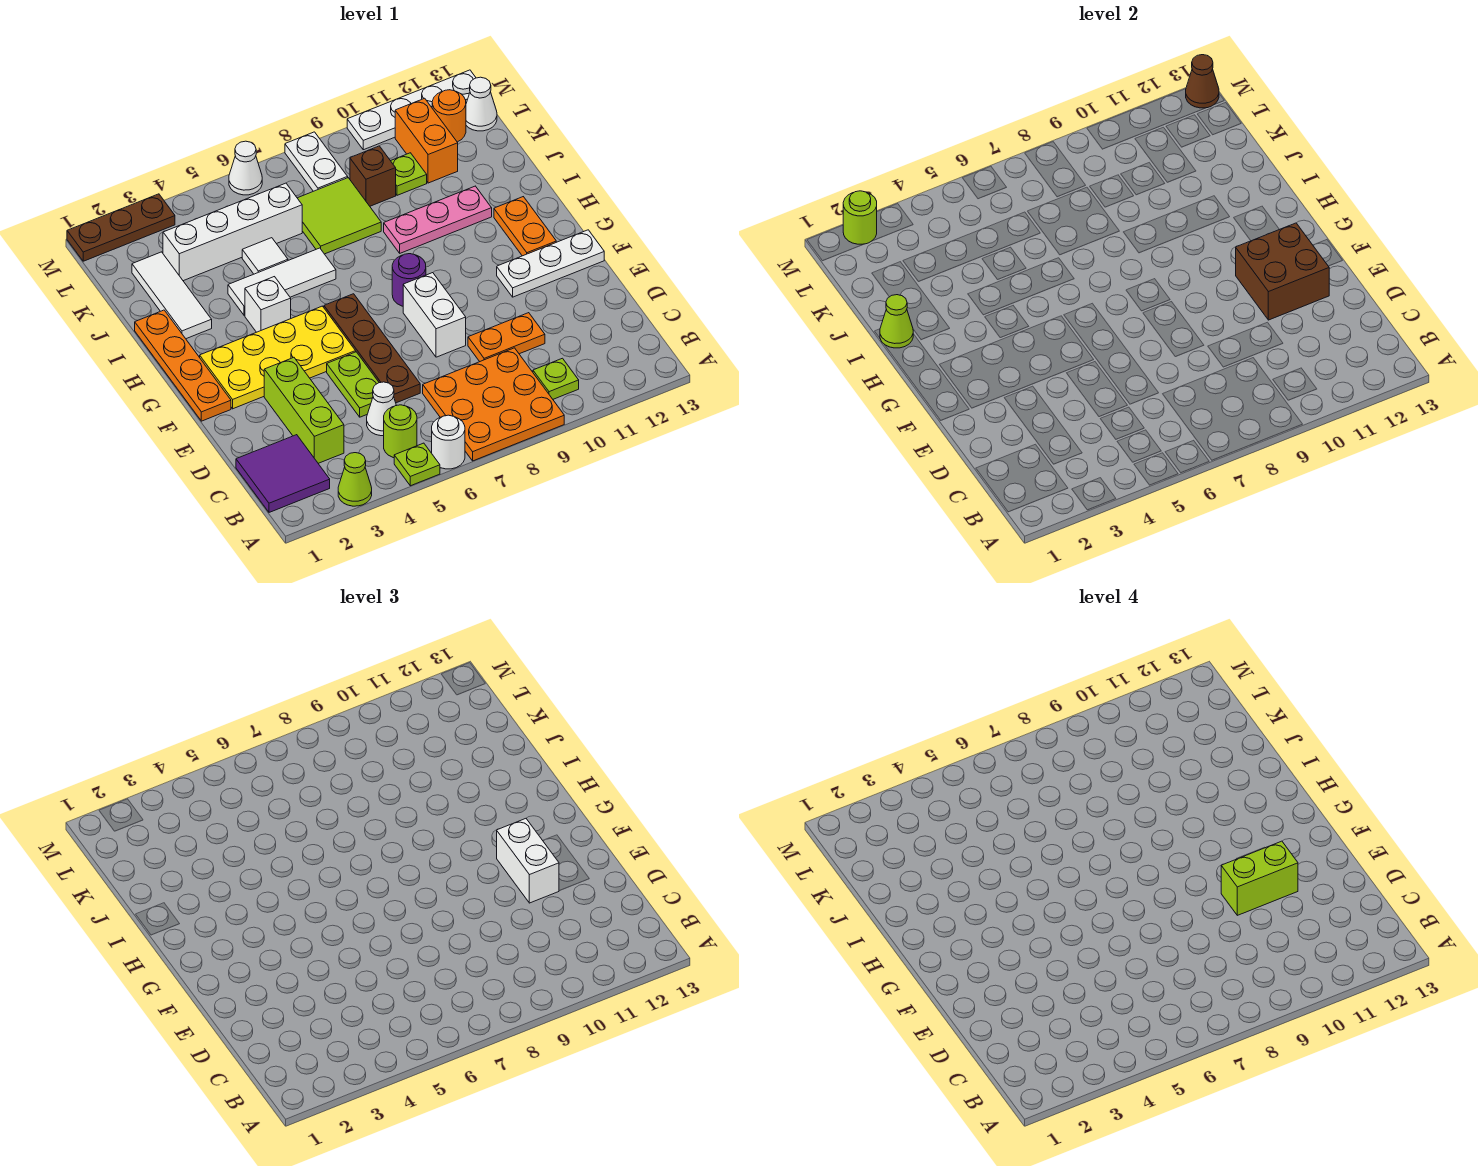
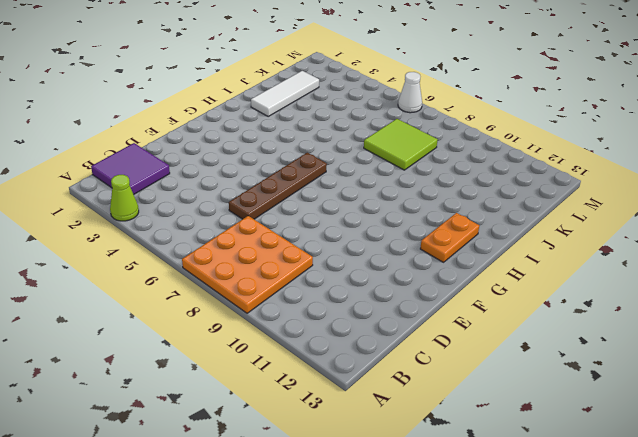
none -> lime 1x1 plate [394,443,440,486]
none -> white 1x1 round brick [432,415,465,469]
none -> lime 1x1 round brick [384,405,417,458]
none -> lime 1x1 plate [533,358,579,399]

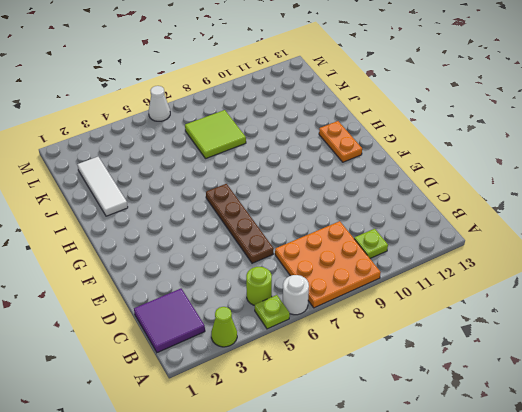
none -> lime 1x3 brick [264,358,344,463]
none -> white 1x1 cone [367,382,396,436]
none -> lime 1x2 plate [327,352,379,417]
none -> orange 1x2 plate [468,313,545,362]

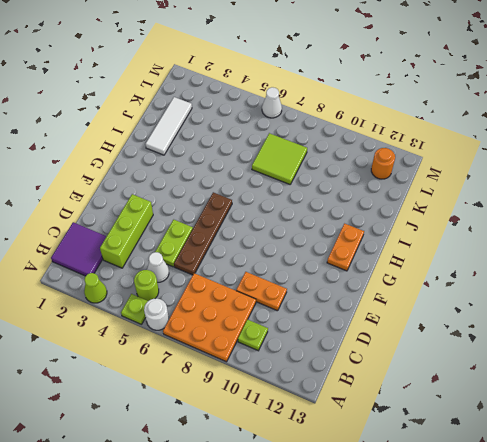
none -> white 1x2 brick [403,273,466,357]
none -> orange 1x4 plate [135,310,231,421]
none -> yellow 2x4 plate [200,306,356,409]
none -> white 1x3 plate [497,230,604,297]

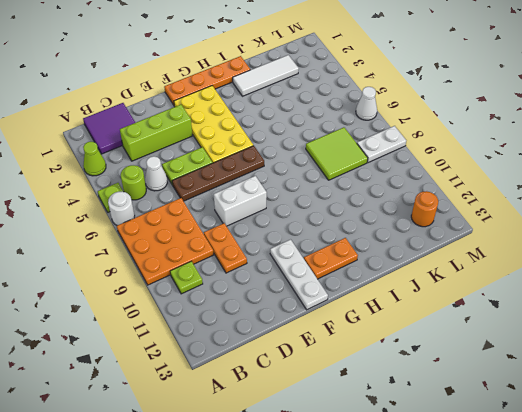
none -> purple 1x1 round brick [392,254,426,306]
none -> white 1x1 brick [245,277,291,332]
none -> white 1x3 tile [228,248,336,316]
none -> pink 1x3 plate [384,186,492,253]

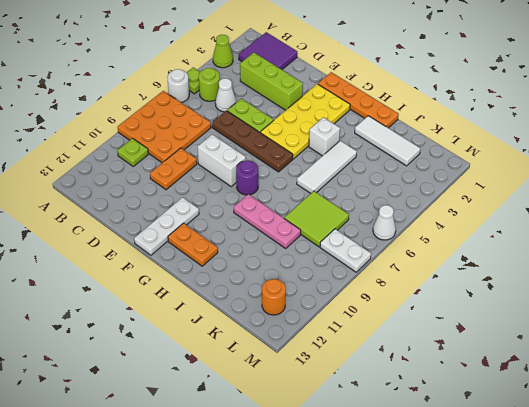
pink 1x3 plate [234,194,301,248] -> pink 1x3 plate turned to [384,186,492,253]
none -> white 1x1 tile [242,238,288,274]
none -> white 1x4 brick [163,183,302,281]
none -> brown 1x1 brick [350,146,396,206]
none -> lime 1x1 plate [391,153,427,195]

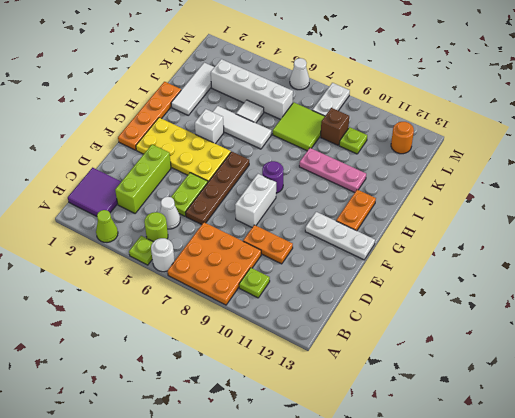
none -> orange 1x2 brick [395,98,458,183]
none -> white 1x1 cone [466,77,497,131]
none -> brown 1x3 plate [67,194,175,261]
none -> white 1x4 plate [347,70,476,150]

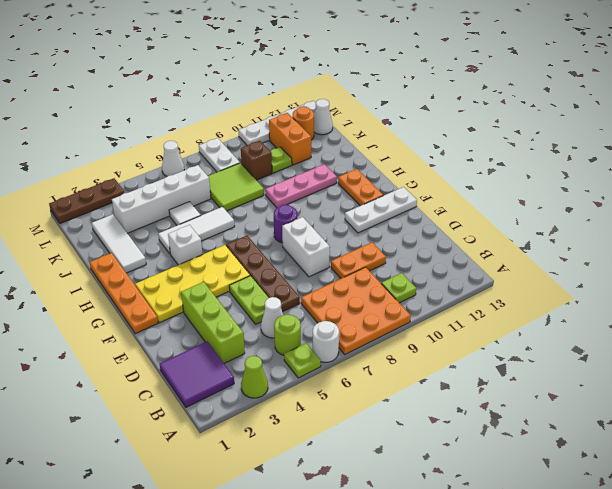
none -> brown 2x2 brick [1236,223,1329,320]
none -> lime 1x1 cone [880,295,913,348]
none -> lime 1x1 round brick [843,191,877,244]
none -> brown 1x1 cone [1186,55,1219,108]

